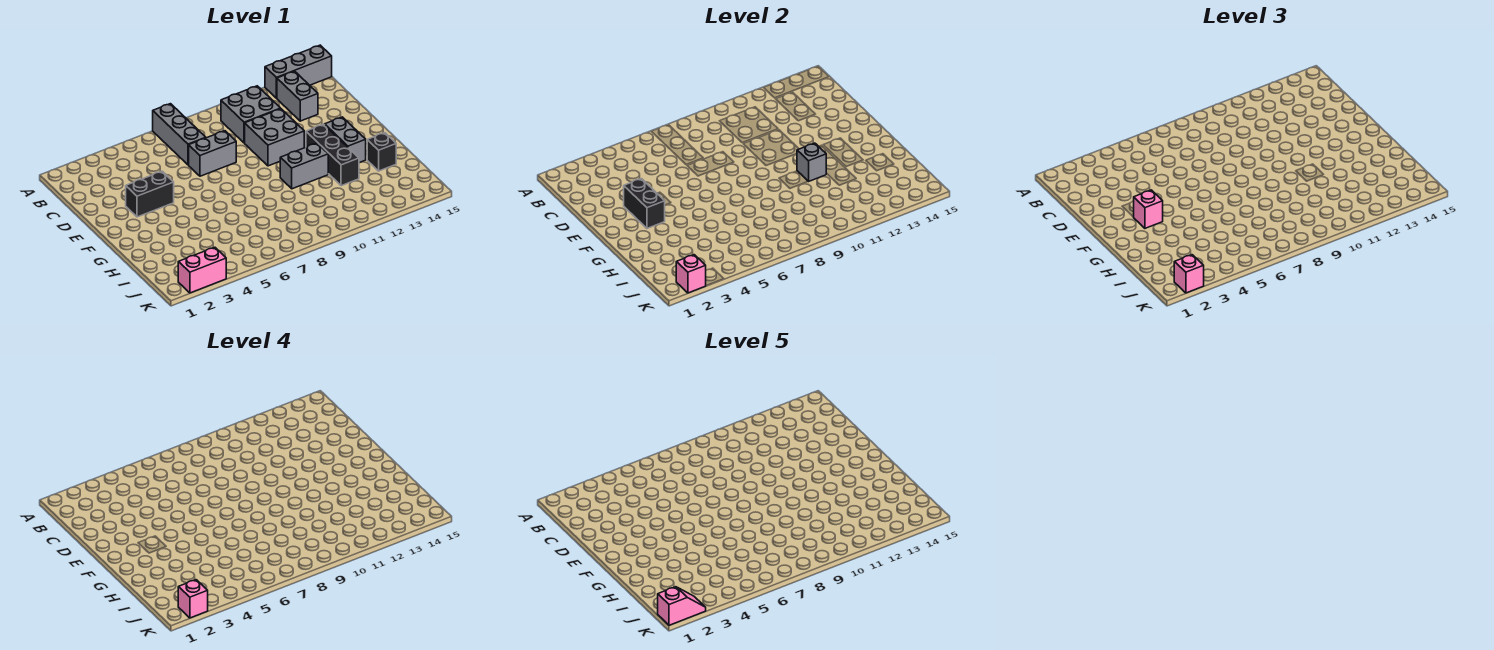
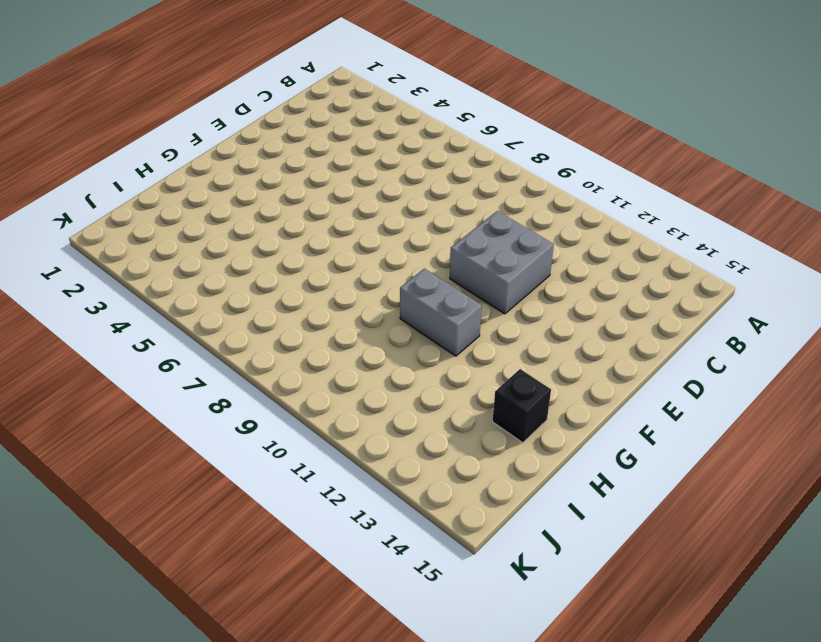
none -> grey 1x3 brick [153,104,206,165]
none -> grey 1x3 brick [265,45,332,98]
none -> grey 2x2 brick [221,86,281,143]

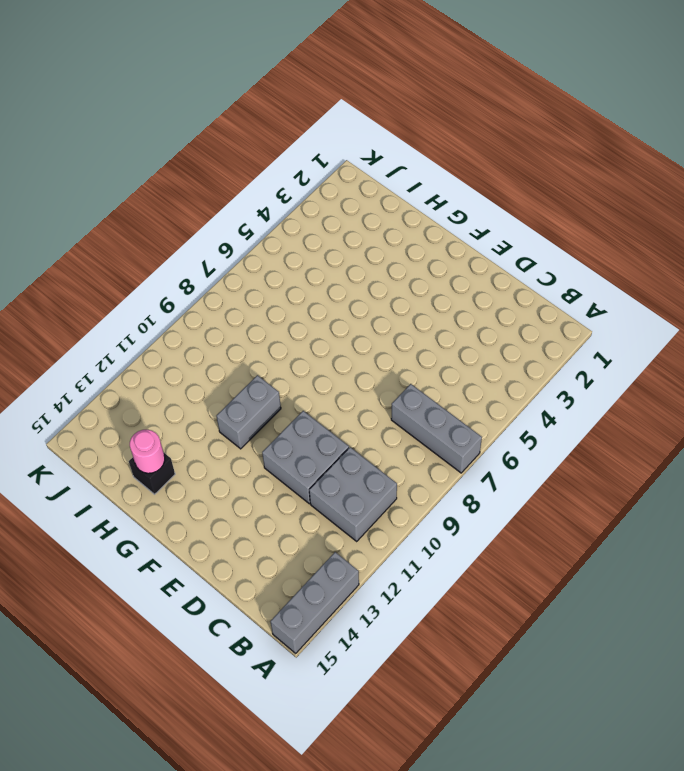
pink 1x1 round brick [130,430,165,473] -> none
none -> grey 1x2 brick [277,71,318,121]
none -> grey 1x2 brick [189,131,236,176]
none -> black 1x2 brick [126,171,174,217]

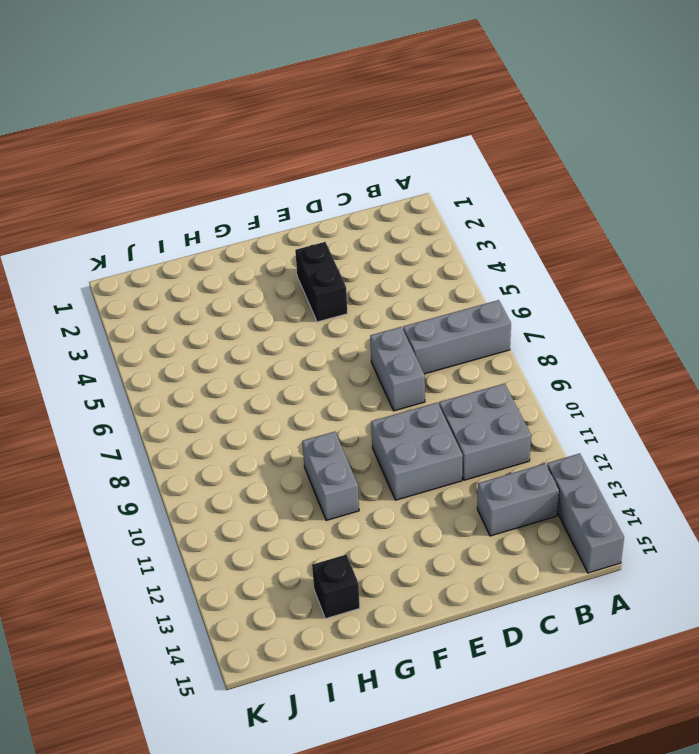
none -> black 1x3 brick [306,124,359,186]
none -> grey 1x2 brick [325,117,366,163]
none -> pink 1x2 brick [178,247,226,293]

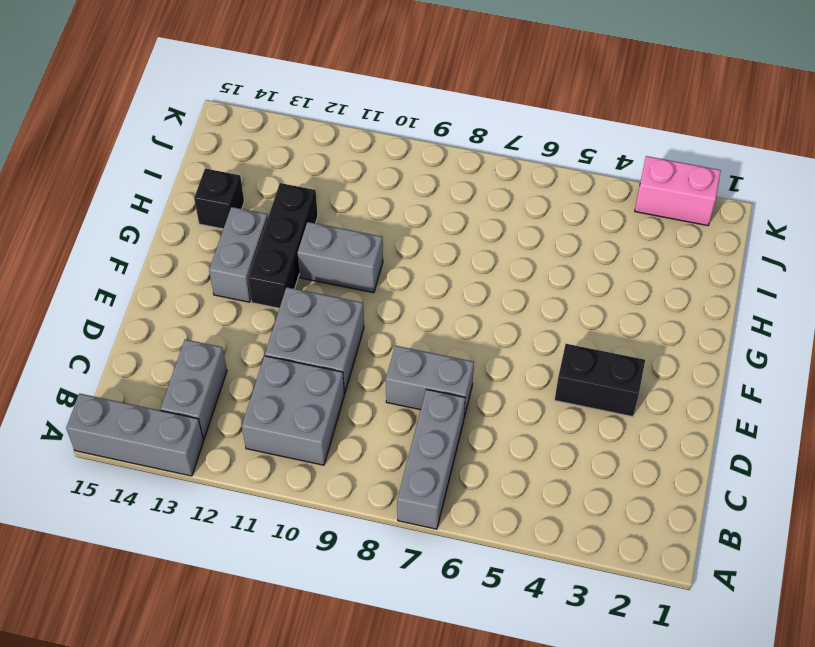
none -> black 1x2 brick [624,179,665,228]
none -> grey 1x1 brick [797,143,826,182]
none -> pink 1x1 brick [676,255,706,293]

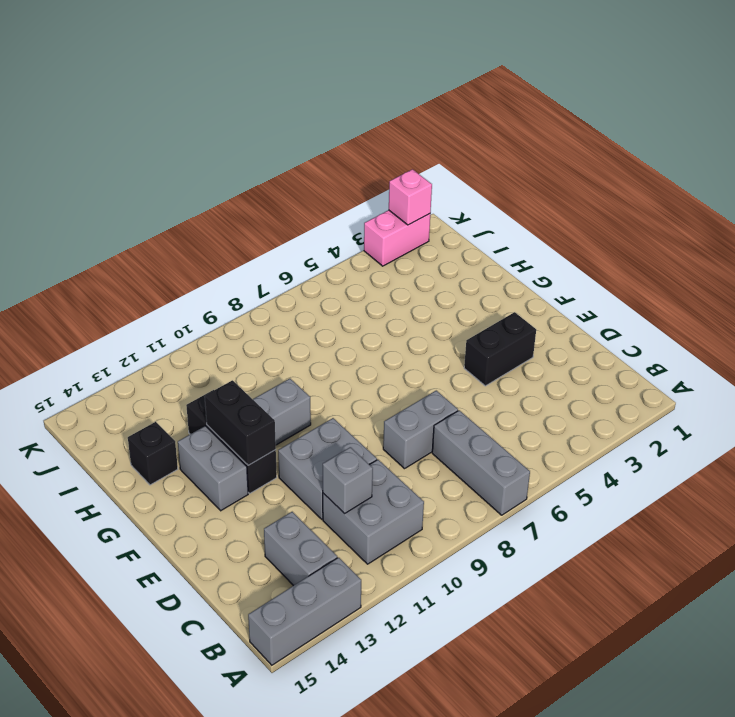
grey 1x1 brick [323,447,373,514] -> grey 1x1 brick moved to [797,143,826,182]
black 1x2 brick [205,380,276,465] -> black 1x2 brick moved to [624,179,665,228]
none -> pink 1x1 brick [1134,190,1163,228]
none -> pink 1x1 brick [1174,255,1204,293]
none -> pink 1x1 brick [178,580,208,618]

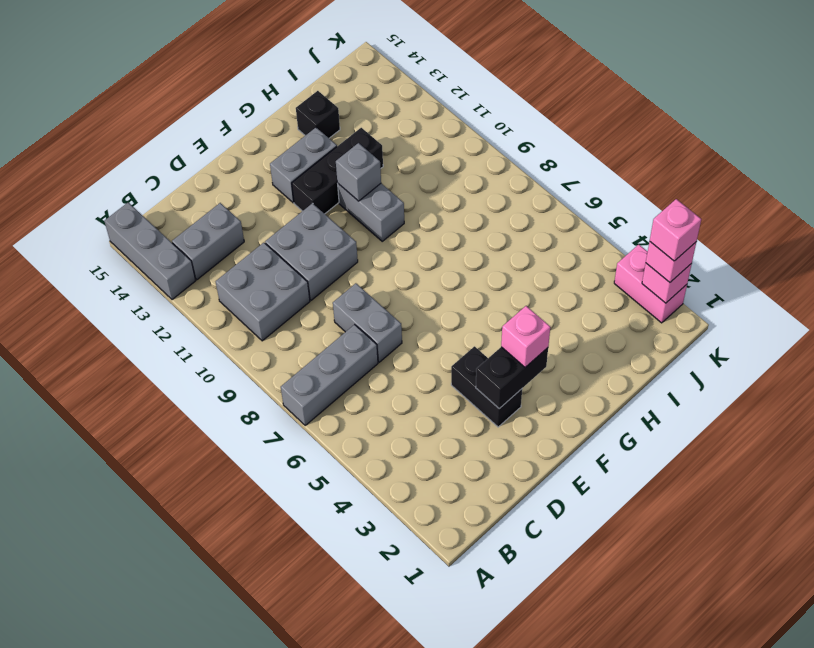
none -> pink 1x2 slope [658,587,706,625]

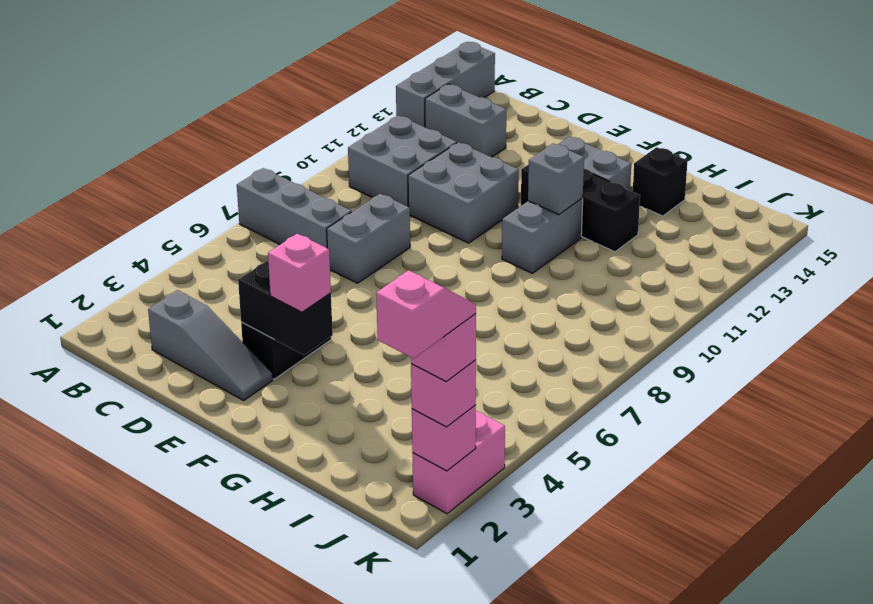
grey 1x3 slope [148,290,273,400] -> none

